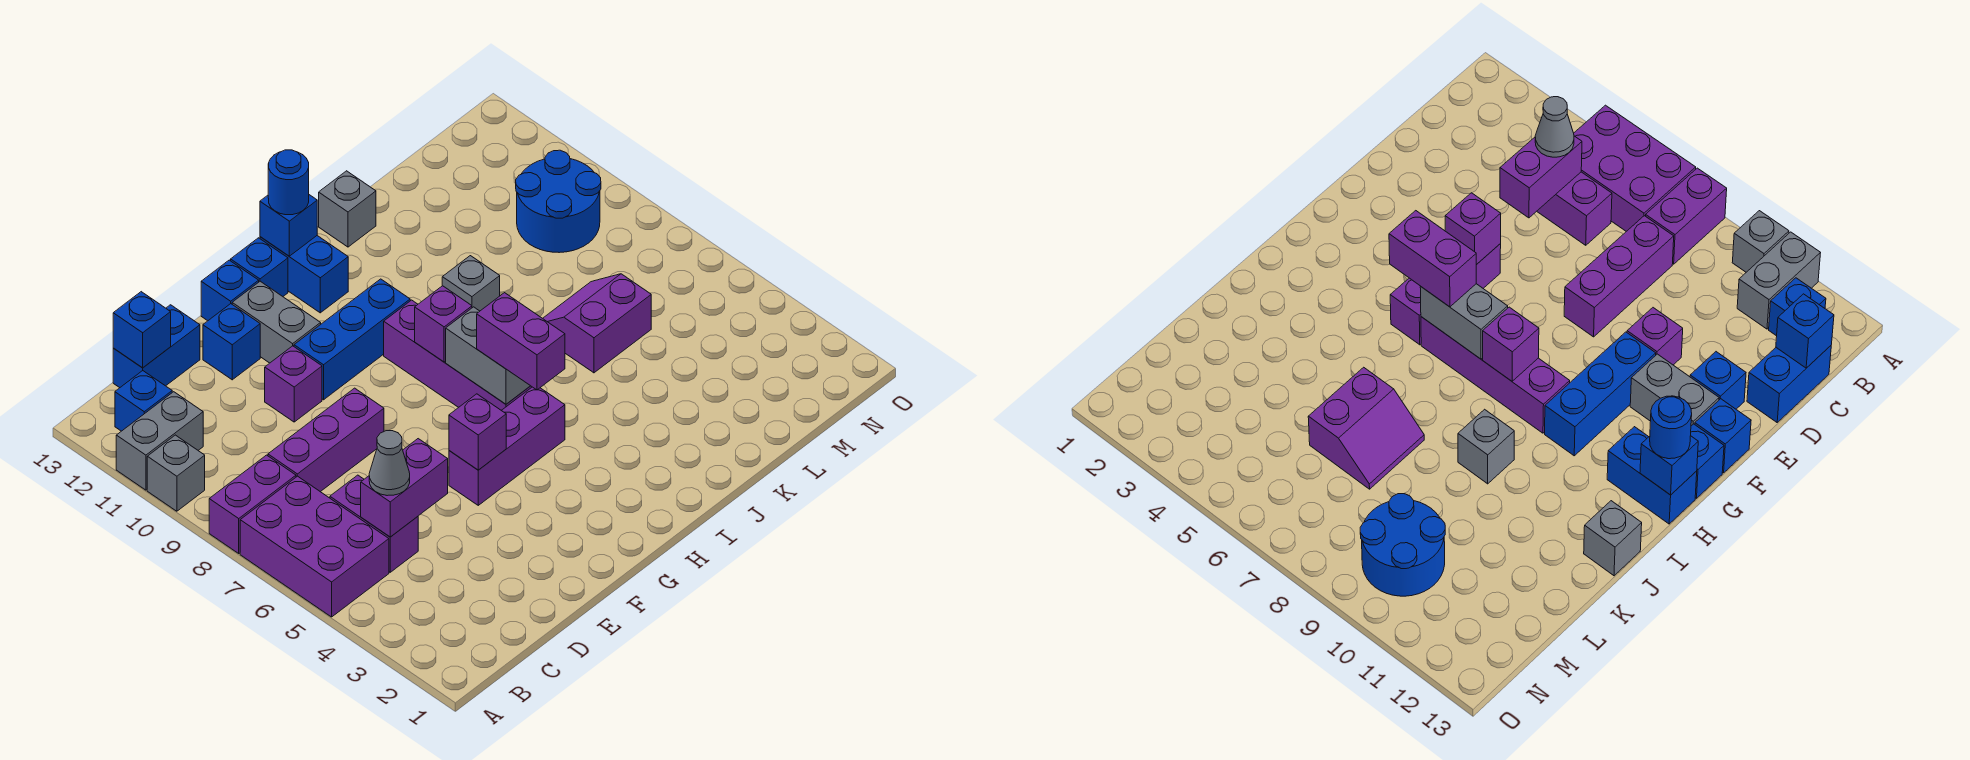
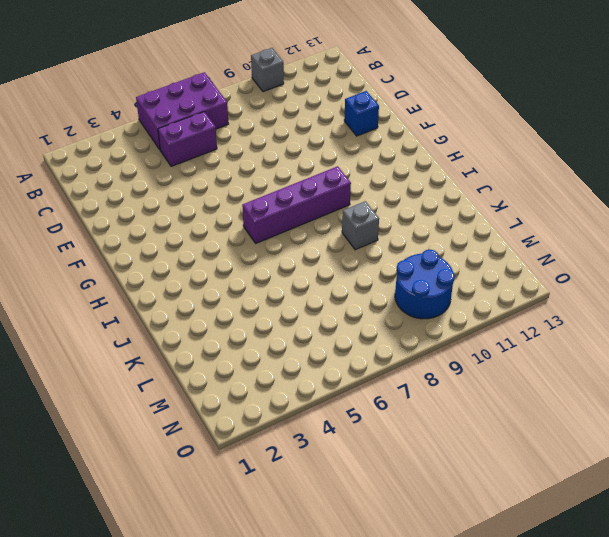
none -> purple 1x2 brick [209,455,296,553]
none -> grey 1x2 brick [116,392,203,490]
none -> blue 1x1 brick [115,371,172,431]
none -> purple 1x3 brick [268,388,384,492]

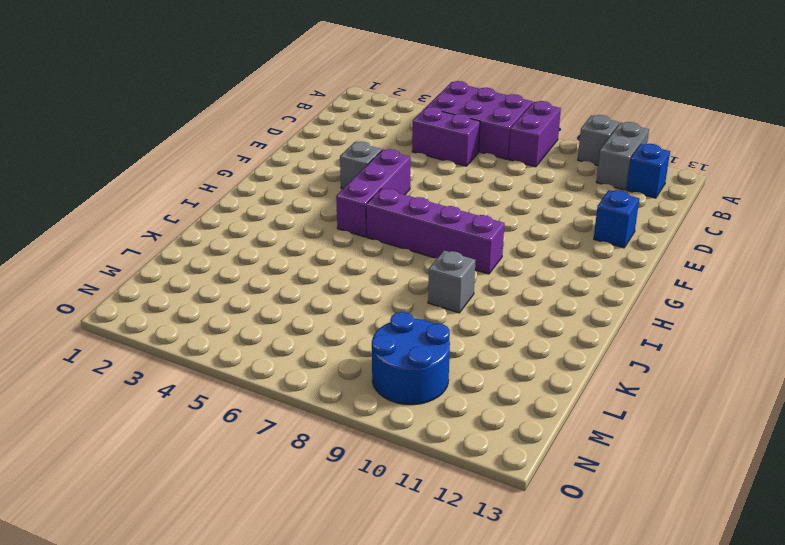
grey 1x1 brick [340,142,382,189] -> grey 1x1 brick moved to [319,171,376,247]
none -> purple 1x3 brick [268,388,384,492]
none -> blue 1x2 brick [113,305,200,388]
none -> purple 1x1 brick [265,346,322,422]
none -> blue 1x3 brick [294,279,410,400]

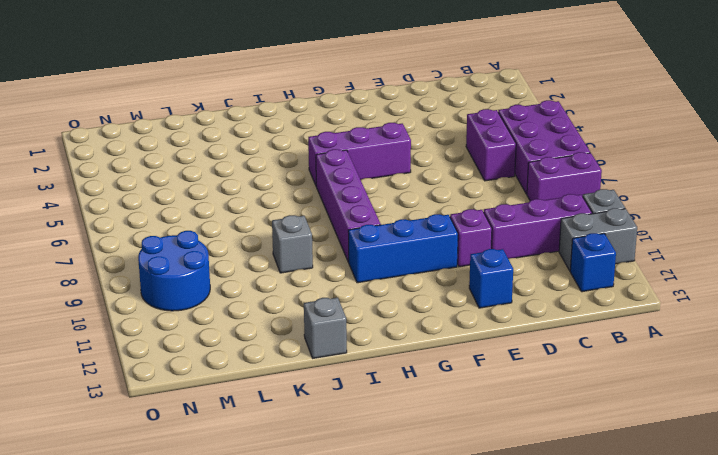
purple 1x3 brick [484,194,592,259] -> purple 1x3 brick moved to [268,388,384,492]
none -> blue 1x2 brick [113,305,200,388]
none -> grey 1x2 brick [232,281,321,363]
none -> blue 1x1 brick [201,260,259,321]
none -> blue 1x1 brick [231,238,288,296]

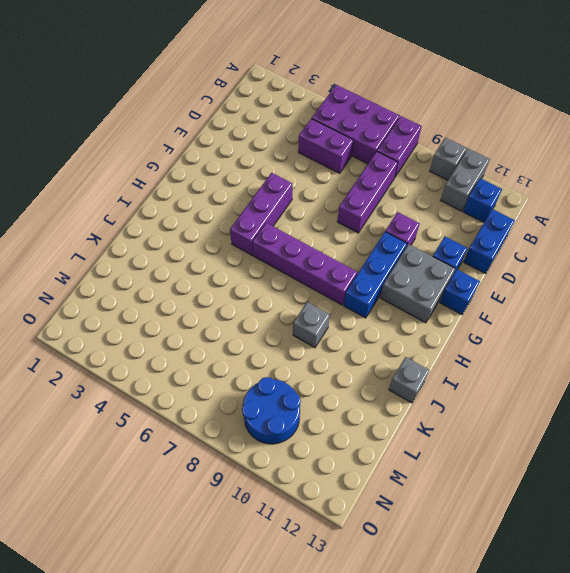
grey 2x2 brick [380,244,455,323] -> grey 1x2 brick [232,281,321,363]
none -> blue 1x1 brick [231,238,288,296]
none -> blue 1x2 brick [260,236,348,313]
none -> purple 2x2 slope [543,274,651,373]
none -> purple 1x2 brick [361,439,448,537]

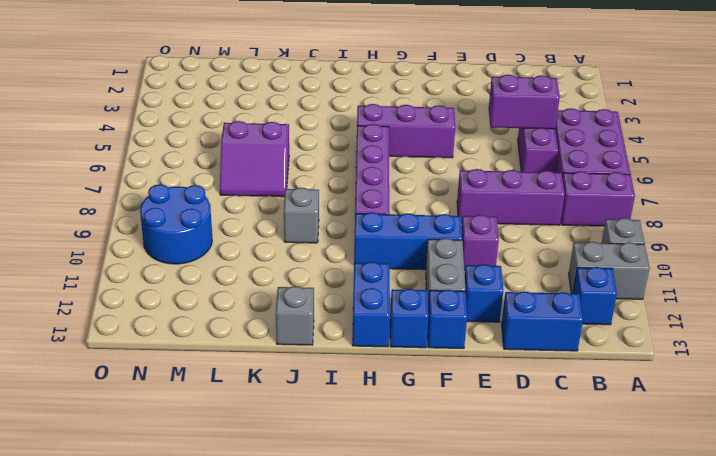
none -> blue 1x1 brick [113,292,171,368]
none -> purple 1x1 brick [449,394,506,470]
none -> grey 1x2 brick [446,307,530,404]
none -> purple 1x1 brick [415,286,472,362]

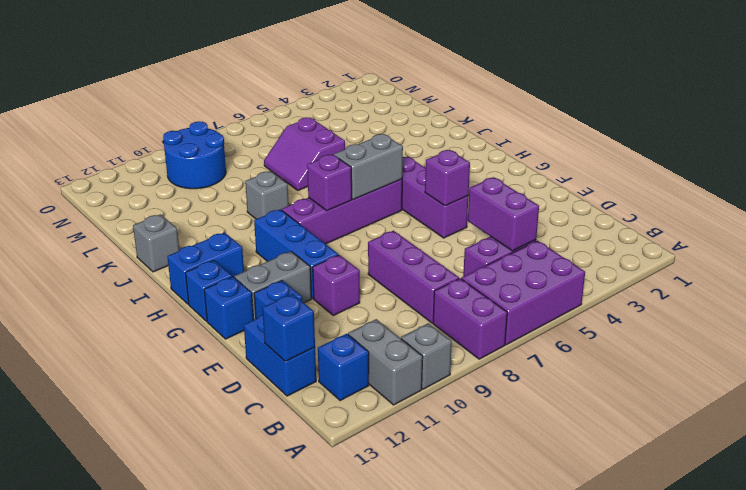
none -> blue 1x1 brick [260,195,317,256]
none -> grey 1x1 cone [369,431,410,496]
none -> purple 1x2 brick [477,293,565,390]
none -> blue 1x1 round brick [268,150,309,215]

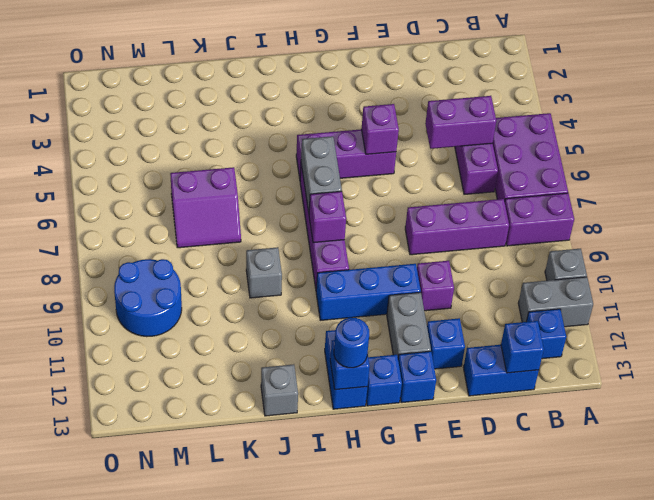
none -> grey 1x1 cone [369,431,410,496]
none -> purple 1x2 brick [477,293,565,390]

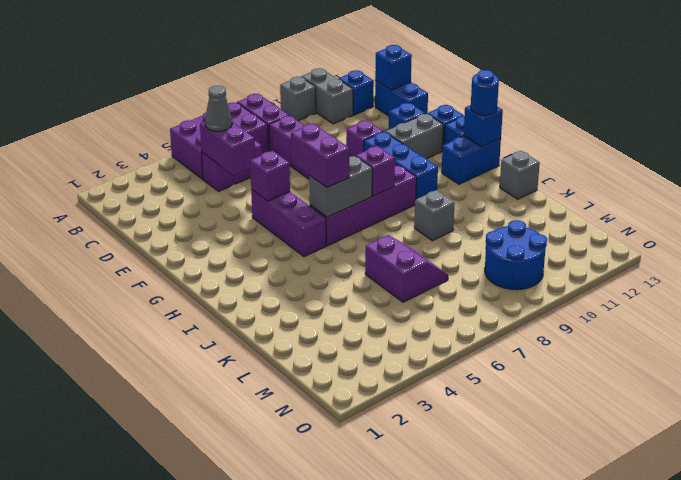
purple 1x2 brick [291,124,349,188] -> purple 1x2 brick turned to [477,293,565,390]

